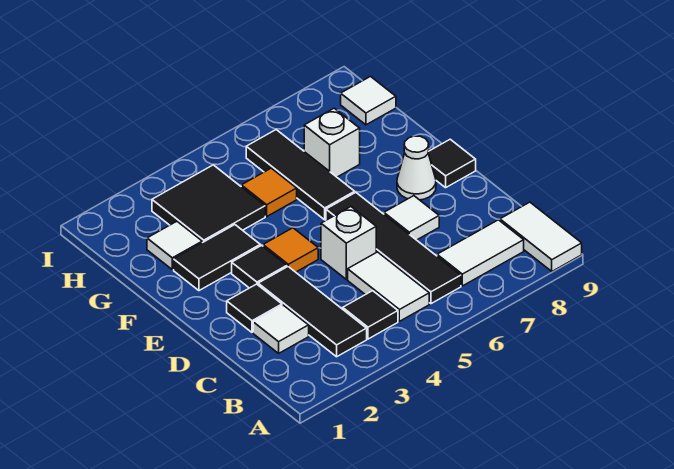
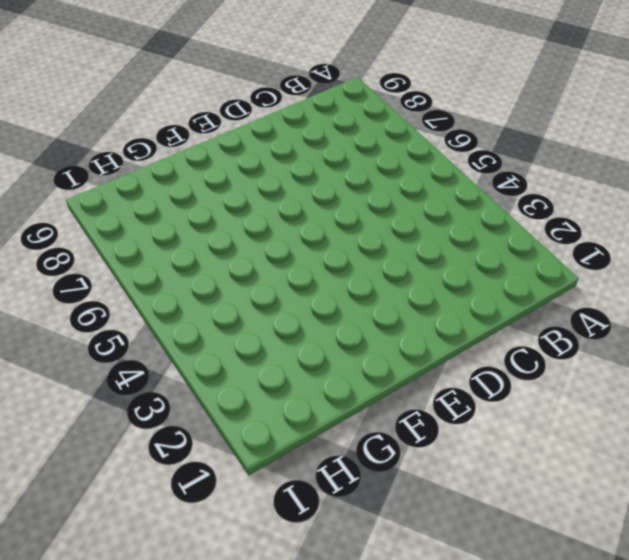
none -> white 1x2 tile [500,202,582,271]
none -> black 1x3 tile [258,267,367,357]
none -> black 1x1 tile [343,291,398,339]

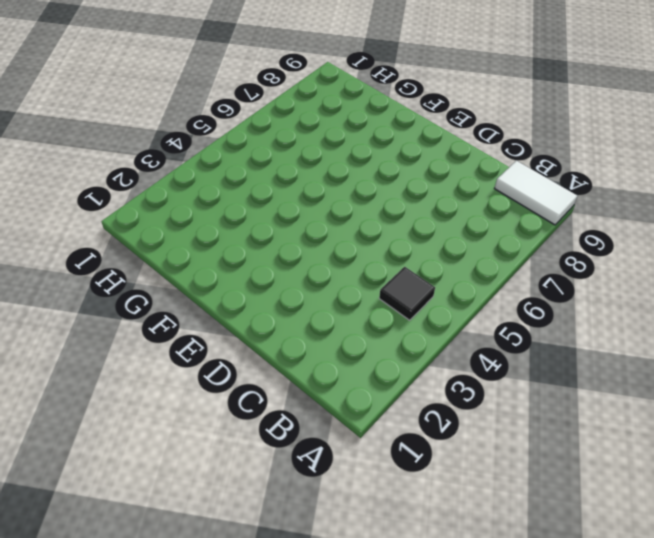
none -> black 1x3 tile [258,267,367,357]
none -> white 1x2 tile [348,252,429,321]
none -> black 1x4 tile [326,193,461,304]

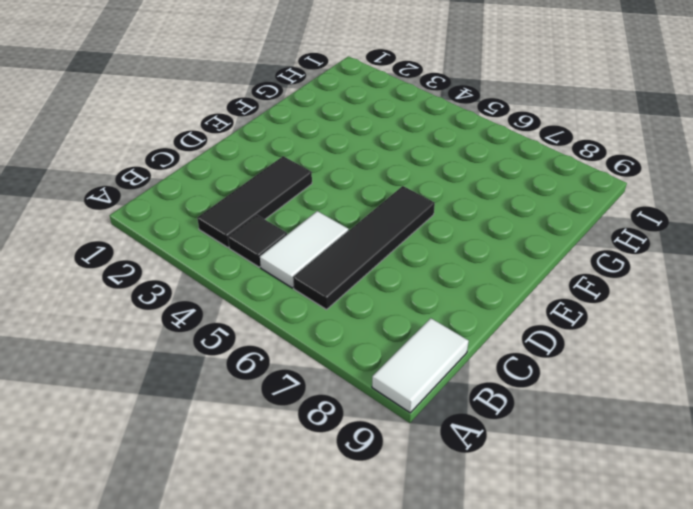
none -> white 1x2 tile [437,220,524,286]
none -> white 1x1 tile [253,305,309,353]
none -> black 1x1 tile [227,284,282,332]

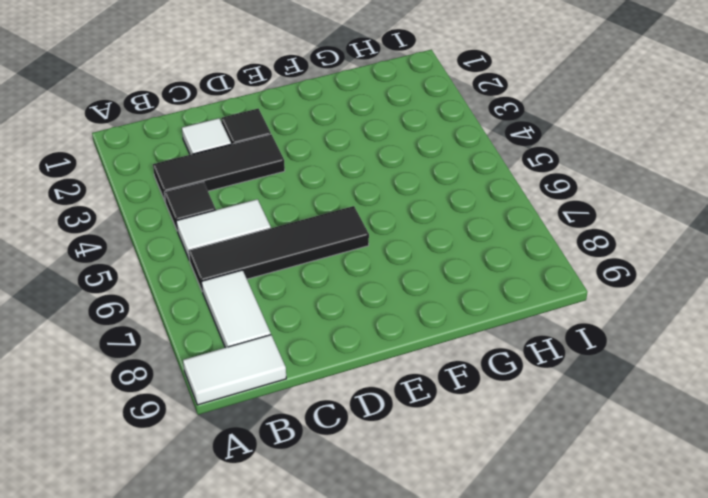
none -> white 1x1 brick [321,207,376,279]
none -> white 1x1 tile [384,196,439,240]
none -> black 1x1 tile [232,246,287,288]

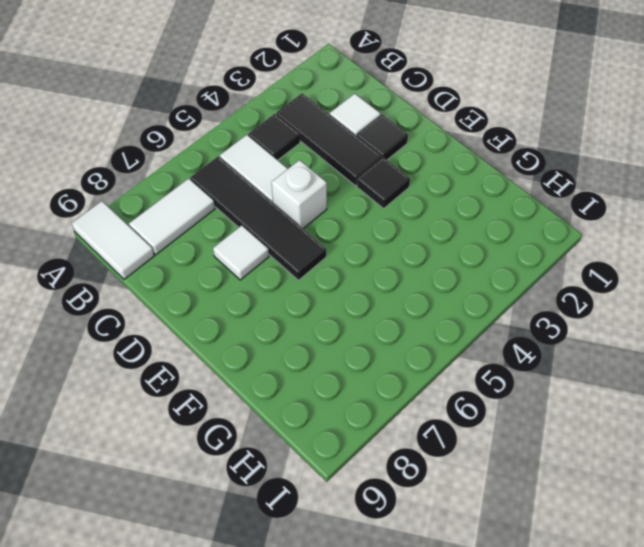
none -> orange 1x1 tile [263,228,318,272]
none -> white 1x1 cone [397,136,436,200]
none -> black 1x1 tile [428,139,476,188]

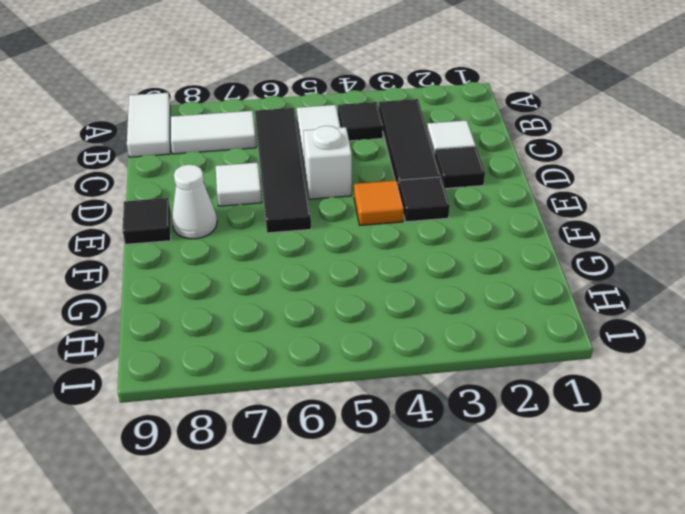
none -> black 1x2 tile [174,225,260,291]
none -> black 1x3 tile [246,130,355,220]
none -> white 1x1 tile [147,221,202,270]

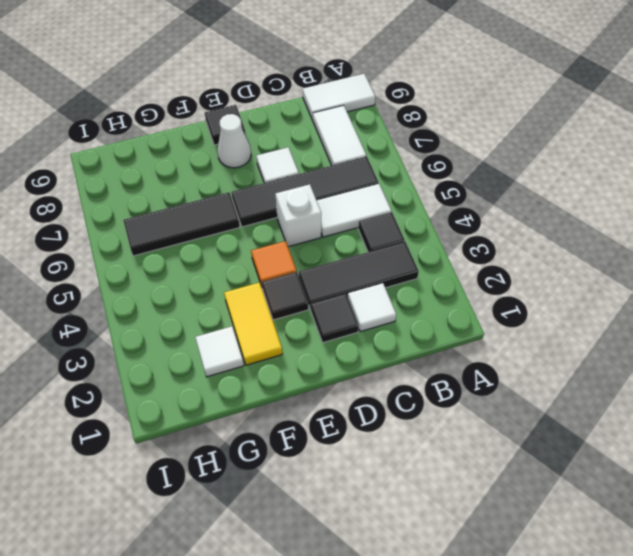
yellow 1x2 tile [224,282,282,365] -> black 1x2 tile [174,225,260,291]
none -> black 2x2 tile [152,165,265,243]
none -> orange 1x1 tile [241,168,297,216]
none -> white 1x1 brick [304,108,360,177]

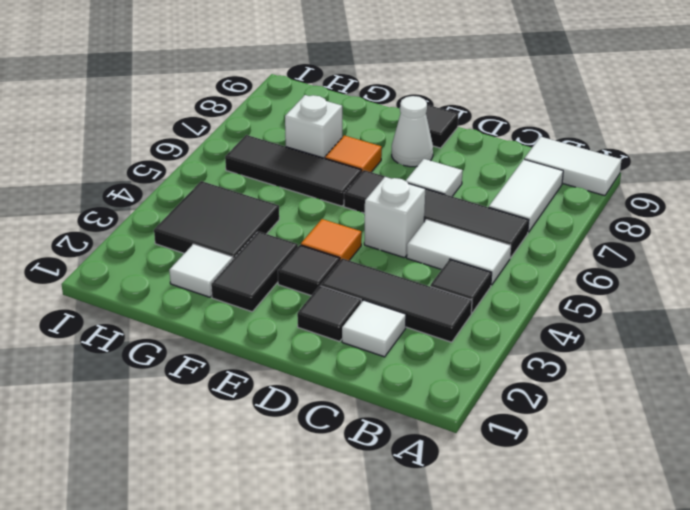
orange 1x1 tile [325,135,382,172] -> orange 1x1 tile moved to [241,168,297,216]
none -> white 1x1 tile [341,77,396,125]

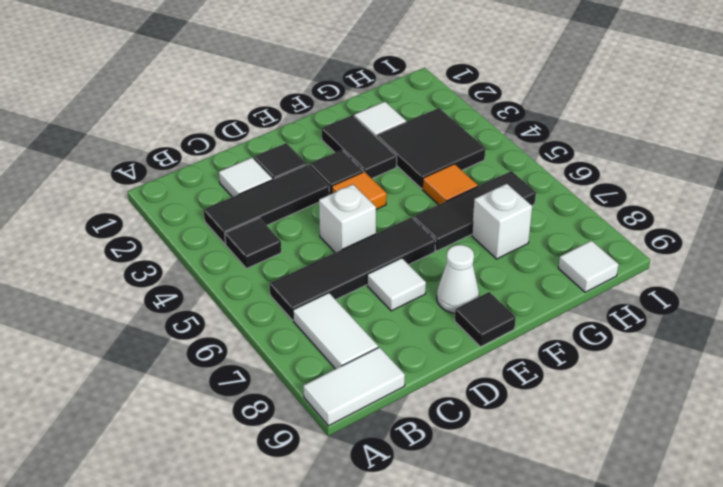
none -> white 1x2 tile [348,252,429,321]

